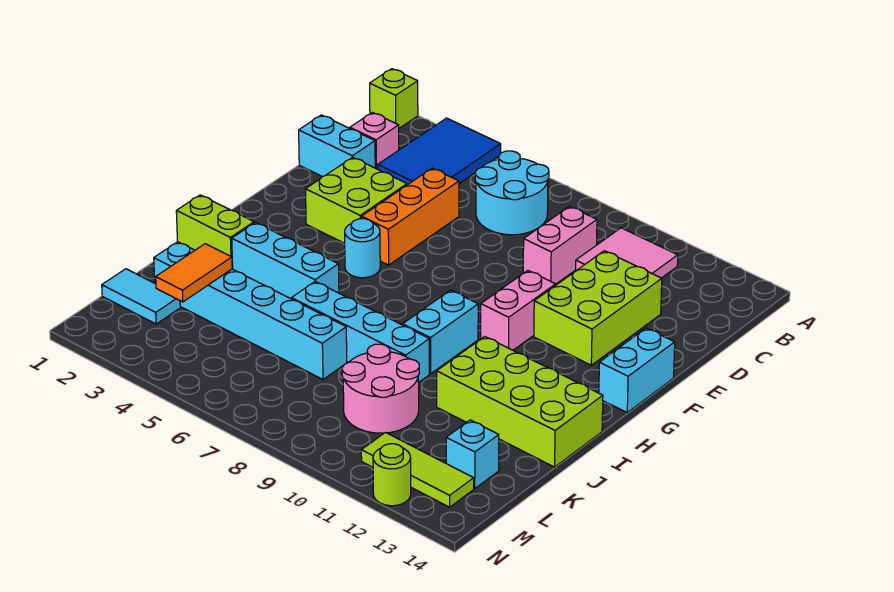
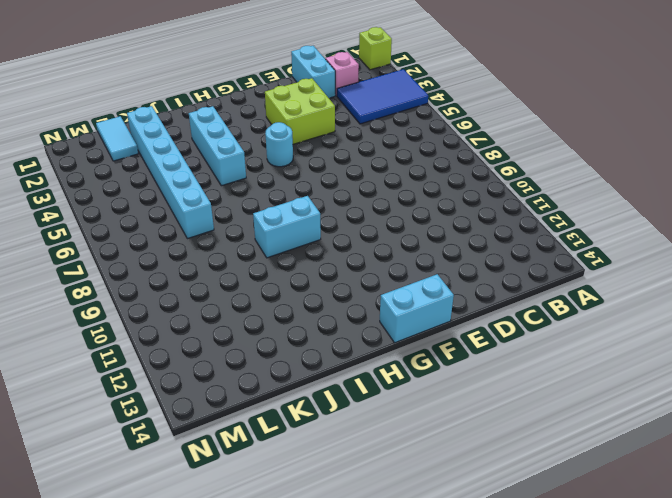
none -> cyan 2x2 round brick [475,151,549,235]
none -> pink 2x2 tile [576,228,678,278]
none -> pink 1x2 brick [523,206,597,284]

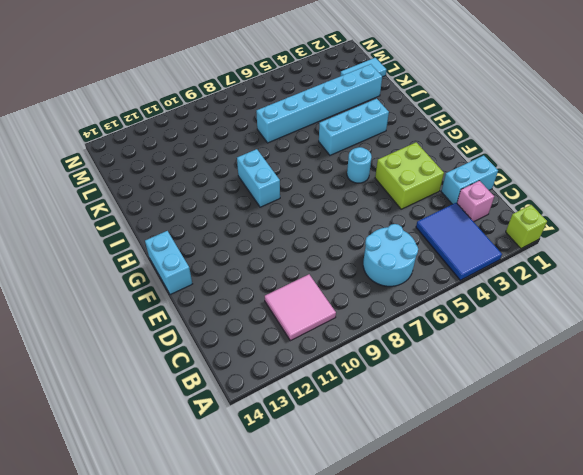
none -> pink 1x2 brick [523,206,597,284]
none -> orange 1x3 brick [362,168,459,265]
none -> lime 2x3 brick [534,251,662,365]

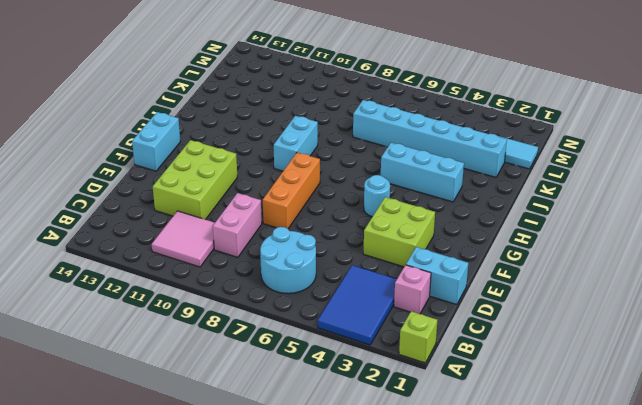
orange 1x3 brick [263,152,320,229] -> orange 1x3 brick moved to [362,168,459,265]
none -> pink 1x2 brick [481,270,556,350]
none -> lime 1x2 brick [176,195,254,269]
none -> lime 2x4 brick [437,337,603,467]

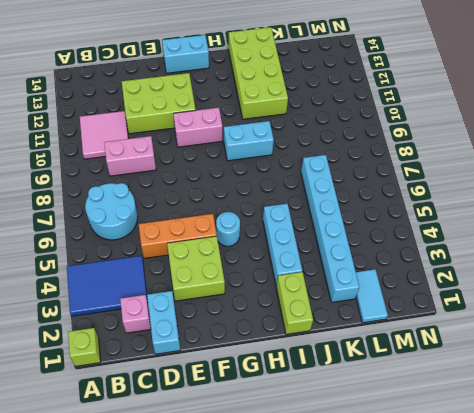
none -> cyan 1x4 brick [291,282,429,382]
none -> pink 2x2 round brick [342,344,419,433]
none -> cyan 1x1 brick [446,420,499,489]

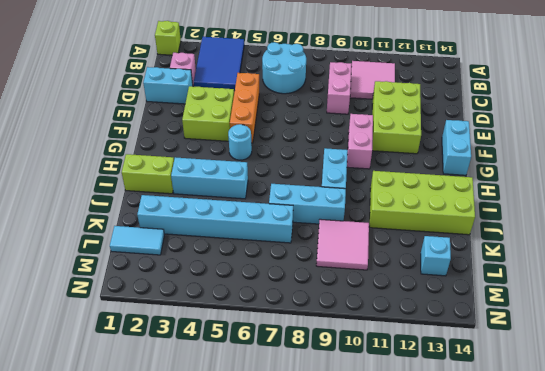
cyan 1x3 brick [269,184,346,224] -> cyan 1x4 brick [291,282,429,382]
pink 2x2 tile [316,219,369,270] -> pink 2x2 round brick [342,344,419,433]
none -> lime 1x3 tile [361,433,474,507]
none -> lime 1x1 round brick [373,444,411,506]
none -> orange 1x2 tile [156,244,232,302]

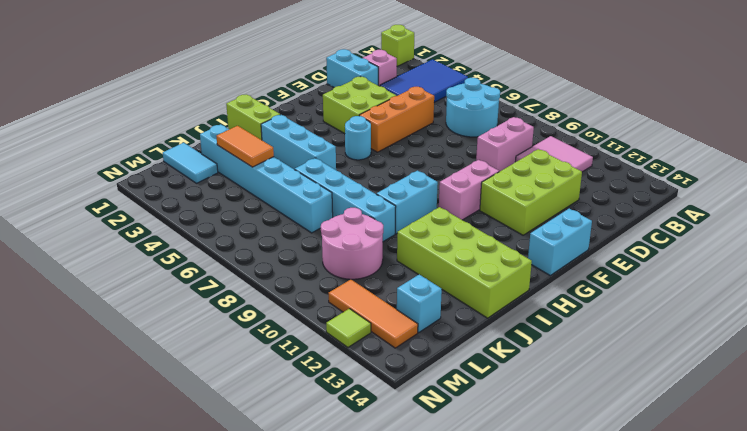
orange 1x2 tile [216,126,274,167] -> orange 1x2 tile turned to [156,244,232,302]
orange 1x3 tile [328,279,418,348] -> lime 1x3 tile [361,433,474,507]
lime 1x1 tile [326,309,371,347] -> lime 1x1 round brick [373,444,411,506]

